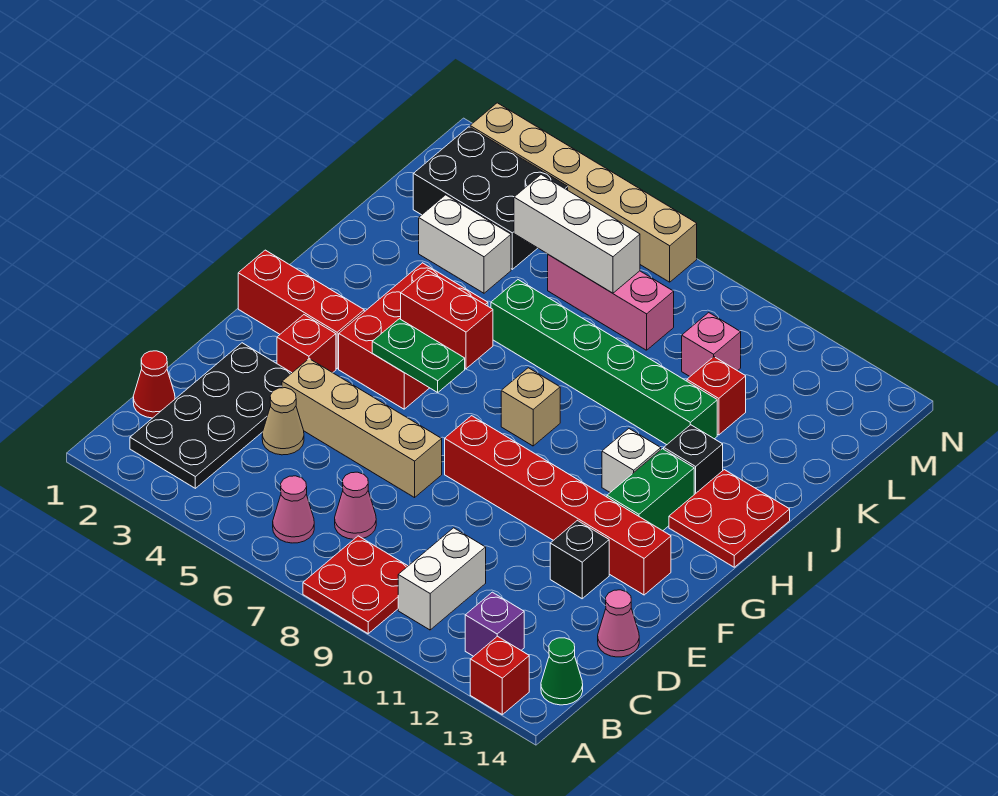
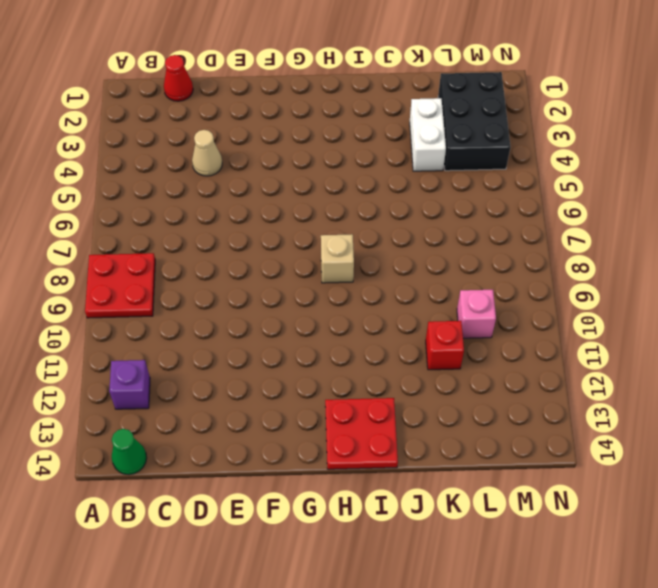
none -> red 1x1 brick [470,636,529,714]
none -> black 2x4 plate [130,343,291,488]
none -> pink 1x1 cone [273,476,314,543]
none -> white 1x2 brick [398,528,486,630]

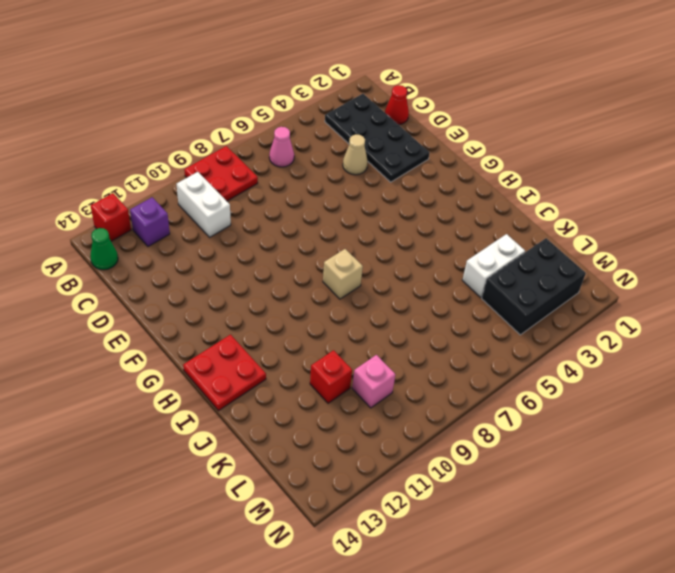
none -> pink 1x1 cone [335,472,376,539]
none -> pink 1x1 cone [598,590,639,657]
none -> tan 1x4 brick [282,359,442,498]
none -> black 1x1 brick [550,520,609,599]

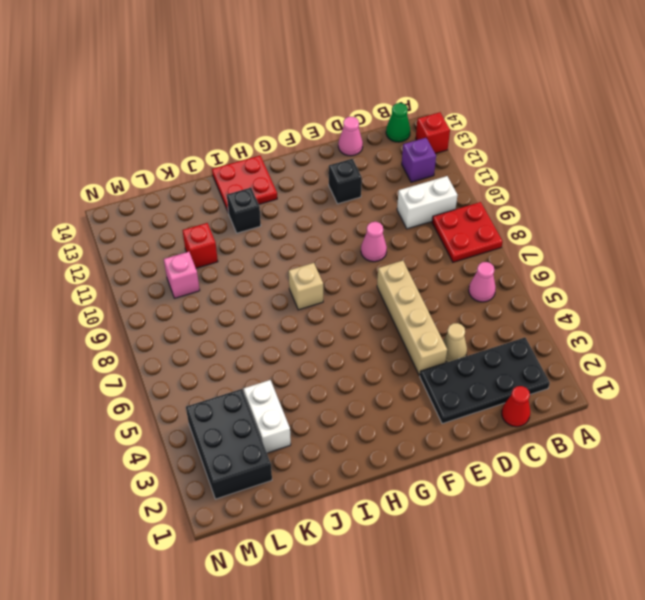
pink 1x1 cone [361,222,387,262] -> pink 1x1 cone moved to [335,472,376,539]
none -> red 1x1 brick [277,315,336,373]
none -> red 1x6 brick [445,416,671,595]
none -> red 1x3 brick [238,250,364,369]
none -> red 2x3 brick [339,263,488,409]

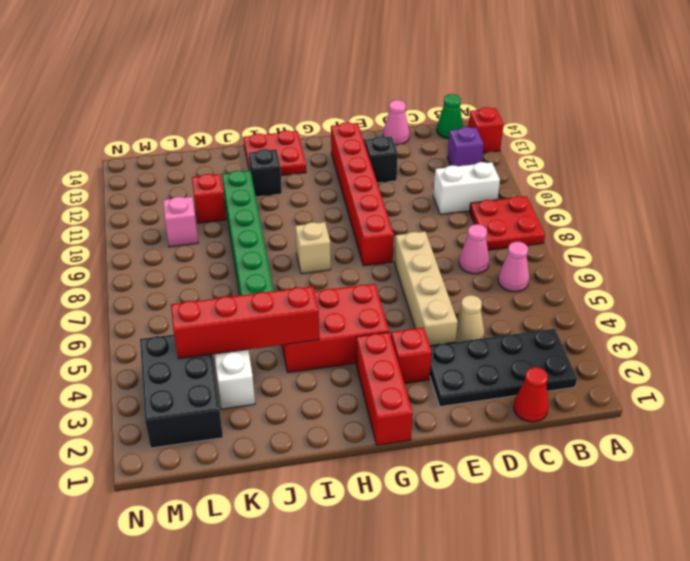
red 1x4 brick [171,286,319,359] -> none
none -> green 1x2 brick [607,449,694,531]
none -> white 1x1 brick [602,429,661,492]
none -> pink 1x3 brick [548,255,674,350]
none -> tan 1x6 brick [470,103,697,282]

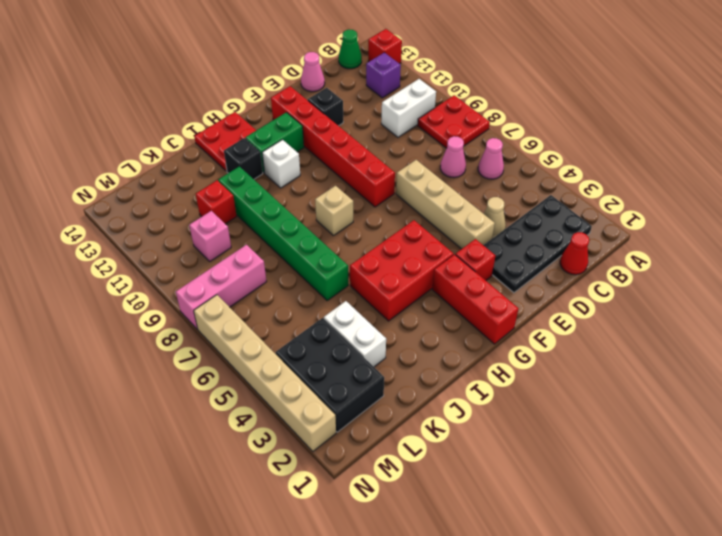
pink 1x3 brick [176,245,267,329] -> pink 1x3 brick turned to [548,255,674,350]
none -> green 1x2 plate [372,319,465,392]
none -> red 1x2 brick [401,270,493,369]
none -> white 1x3 brick [514,175,640,293]

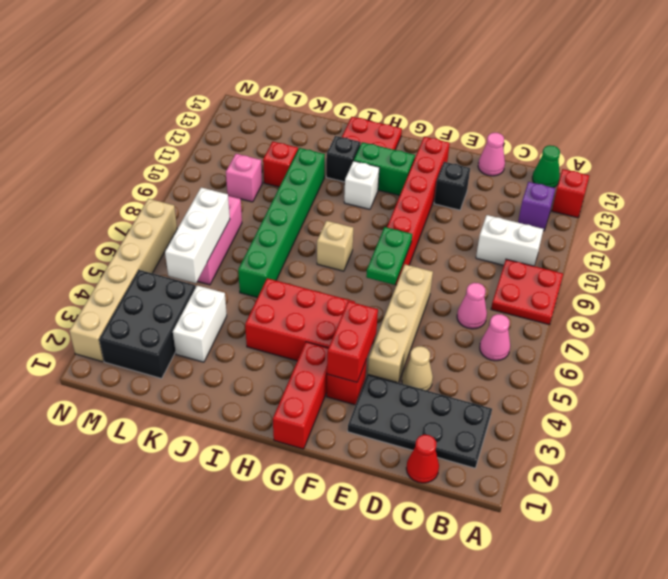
red 1x2 brick [327,301,378,382] -> red 1x2 brick moved to [401,270,493,369]
green 1x2 plate [366,227,412,285] -> green 1x2 plate moved to [372,319,465,392]

